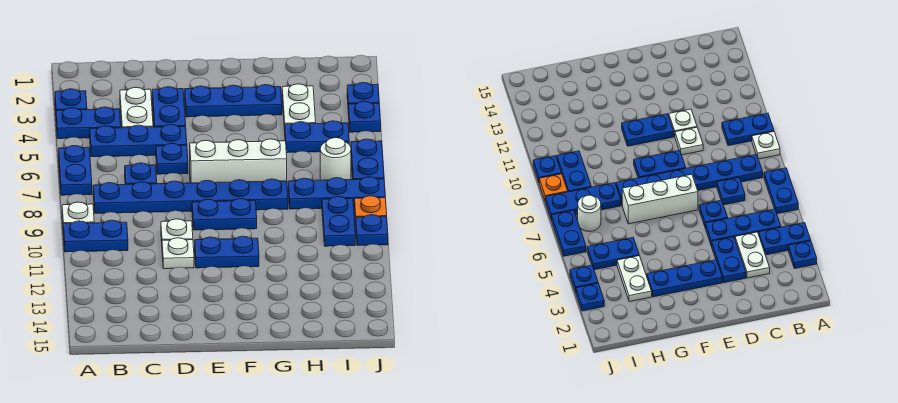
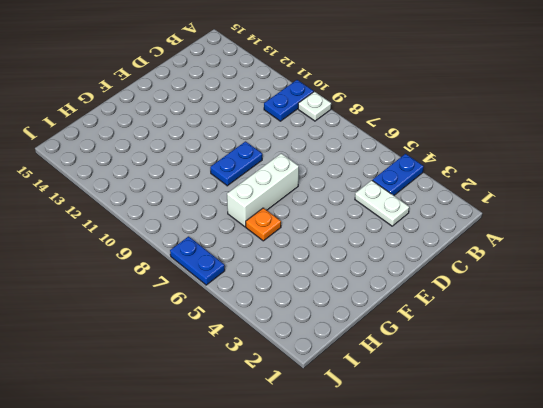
orange 1x1 plate [246,208,281,241] -> orange 1x1 plate moved to [355,196,387,223]
none -> blue 1x1 plate [55,89,87,111]
none -> blue 1x2 plate [59,146,92,195]
none -> blue 1x3 plate [90,125,187,157]

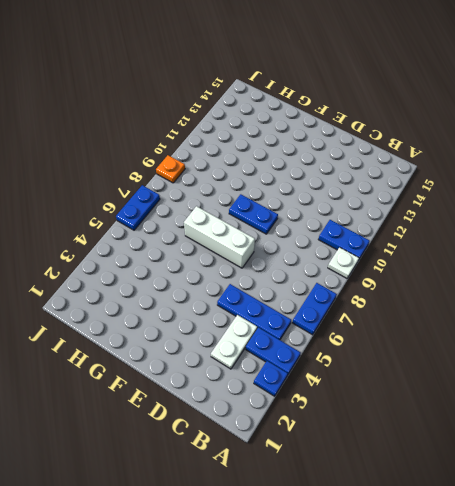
none -> blue 1x6 plate [93,179,288,213]
none -> blue 1x1 plate [125,163,157,184]
none -> blue 1x2 plate [152,87,186,127]

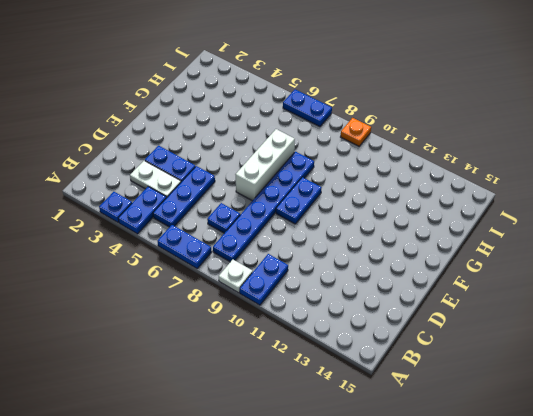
none -> blue 1x1 plate [156,143,188,174]
none -> white 1x1 plate [161,219,193,242]
none -> white 1x1 plate [162,238,194,269]

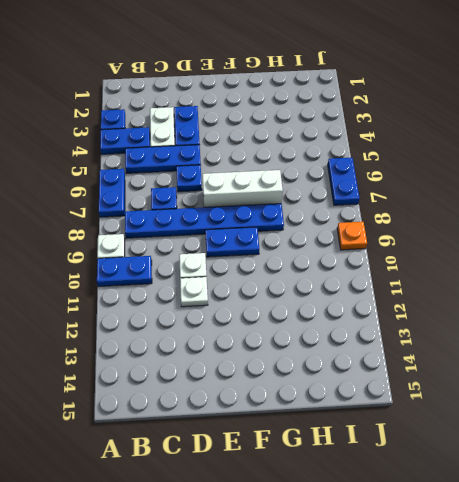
none -> blue 1x3 plate [185,85,282,117]
none -> blue 1x2 plate [195,236,259,268]
none -> white 1x2 plate [282,84,316,131]

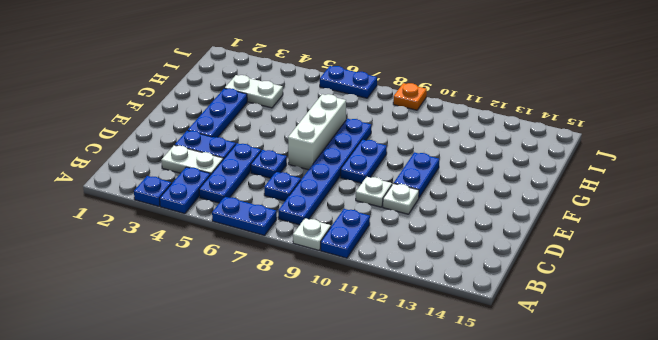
none -> blue 1x2 plate [285,121,349,153]
none -> blue 1x3 plate [288,177,385,209]
none -> white 1x1 round brick [320,138,351,180]

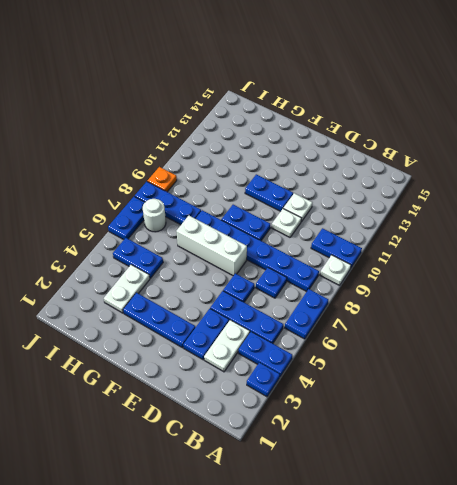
none -> blue 1x2 plate [322,197,355,246]
none -> blue 1x1 plate [347,83,379,104]
none -> blue 1x1 plate [348,101,381,132]

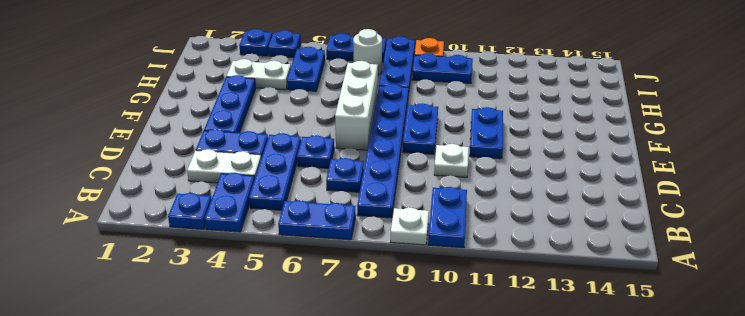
none -> white 1x1 plate [162,238,194,269]
none -> blue 1x1 plate [356,215,388,246]

